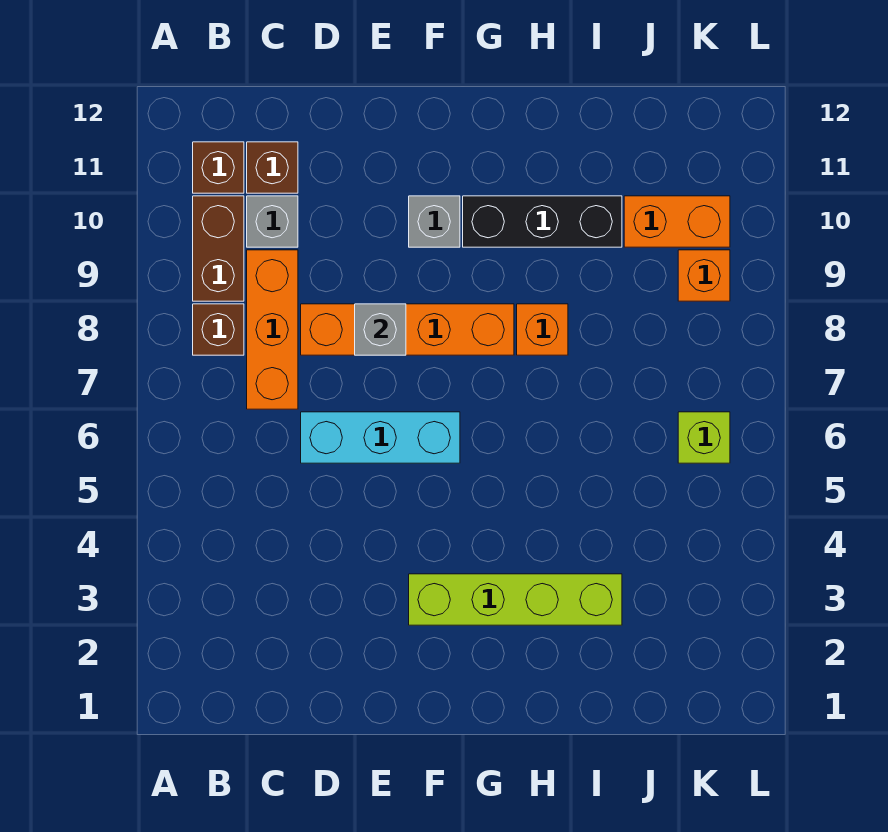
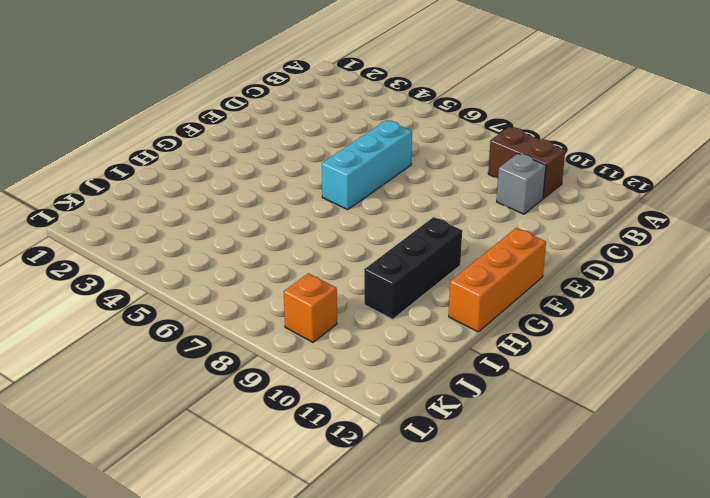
orange 1x3 brick [449,228,546,332] -> orange 1x3 brick turned to [247,250,298,409]
none -> brown 1x1 brick [193,304,244,355]
none -> brown 1x1 brick [193,142,244,193]
none -> brown 1x1 brick [247,142,298,193]

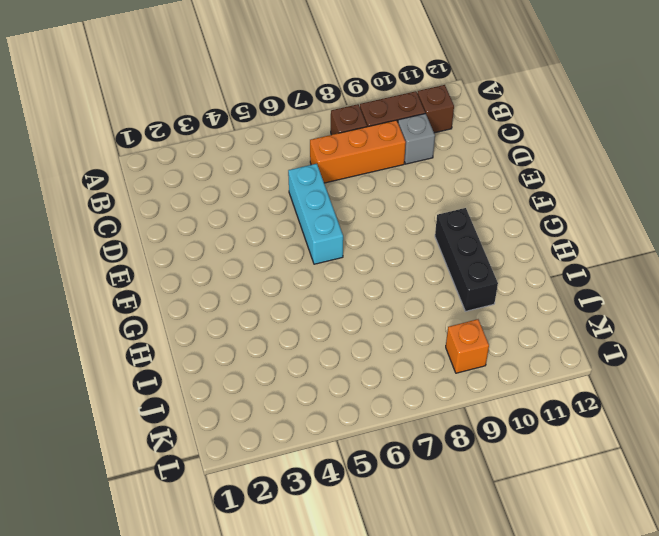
none -> brown 1x1 brick [247,142,298,193]
none -> orange 1x4 brick [301,304,514,355]
none -> lime 1x4 brick [409,574,622,625]

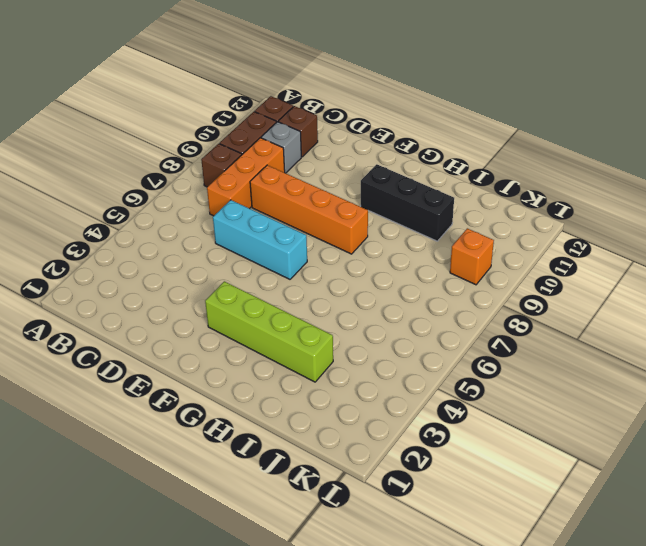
none -> grey 1x1 brick [409,196,460,247]
none -> orange 1x1 brick [517,304,568,355]
none -> orange 1x2 brick [624,196,730,247]

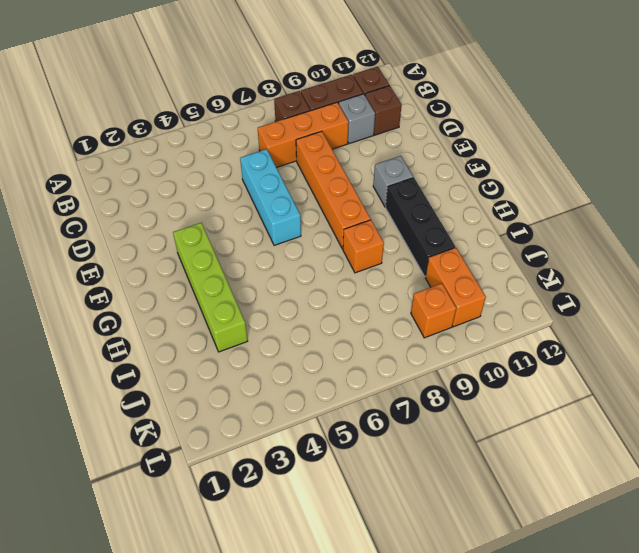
none -> lime 1x1 brick [678,412,730,463]
none -> grey 1x1 brick [355,304,406,355]

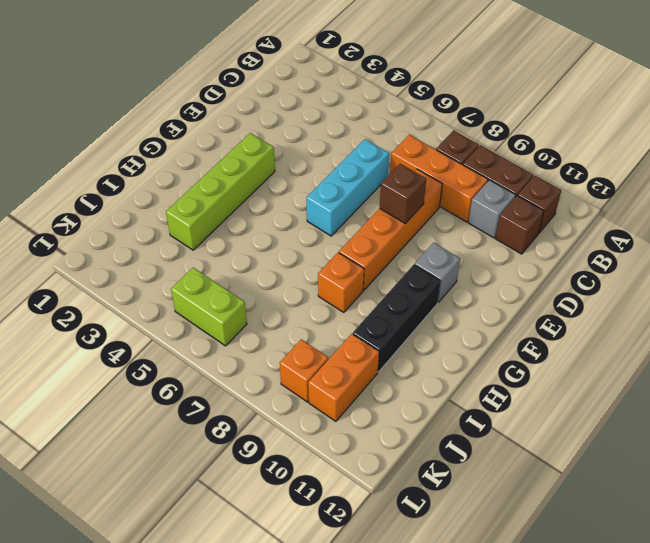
brown 1x1 brick [380,164,426,224] -> grey 1x1 brick [355,304,406,355]
lime 1x2 brick [171,268,247,346] -> lime 1x1 brick [678,412,730,463]

